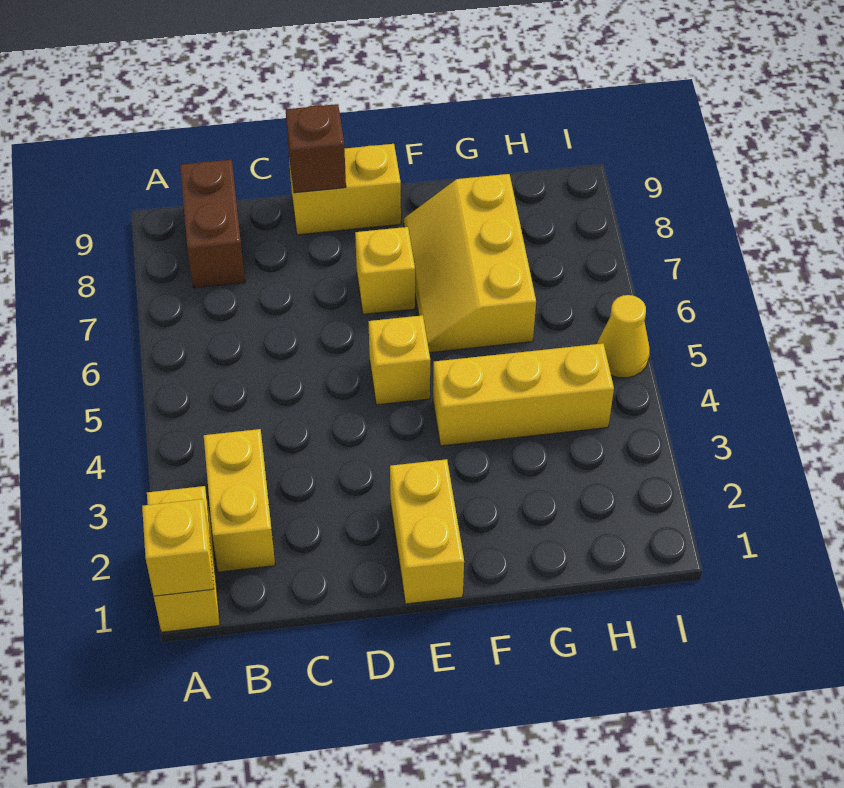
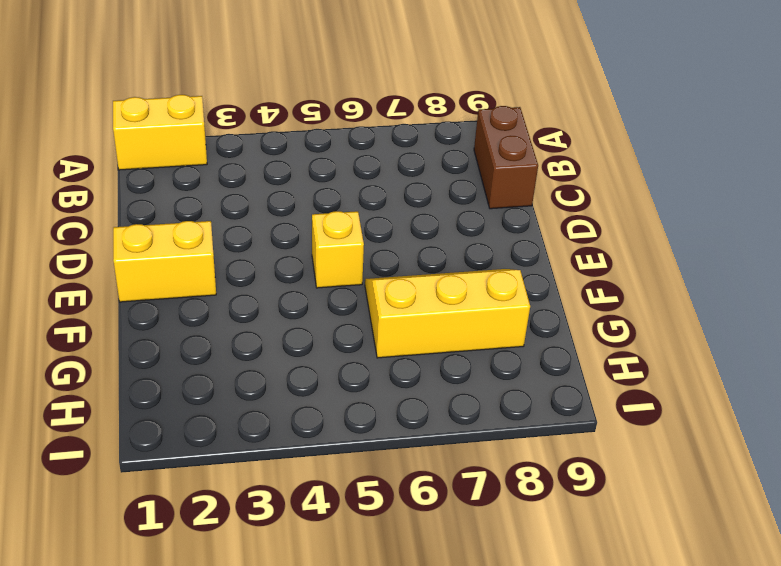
brown 1x2 brick [474,106,538,209] -> brown 1x2 brick turned to [180,160,245,288]
none -> yellow 1x2 brick [204,429,275,572]
none -> yellow 1x2 brick [289,144,401,235]
none -> yellow 1x1 brick [355,227,415,314]

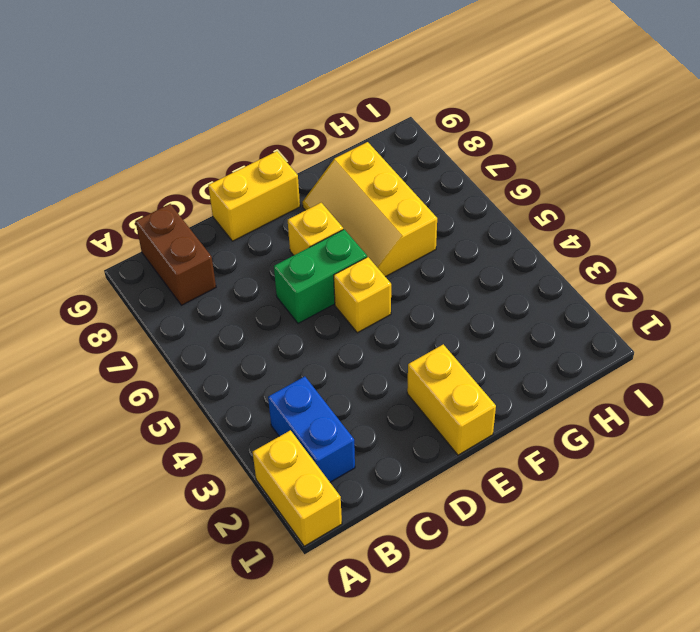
blue 1x2 brick [268,377,355,482] -> yellow 1x2 brick [204,429,275,572]
green 1x2 brick [274,229,367,324] -> none
none -> yellow 1x3 brick [433,344,614,446]
none -> yellow 1x1 cone [597,295,650,378]
none -> yellow 1x1 brick [142,499,214,596]

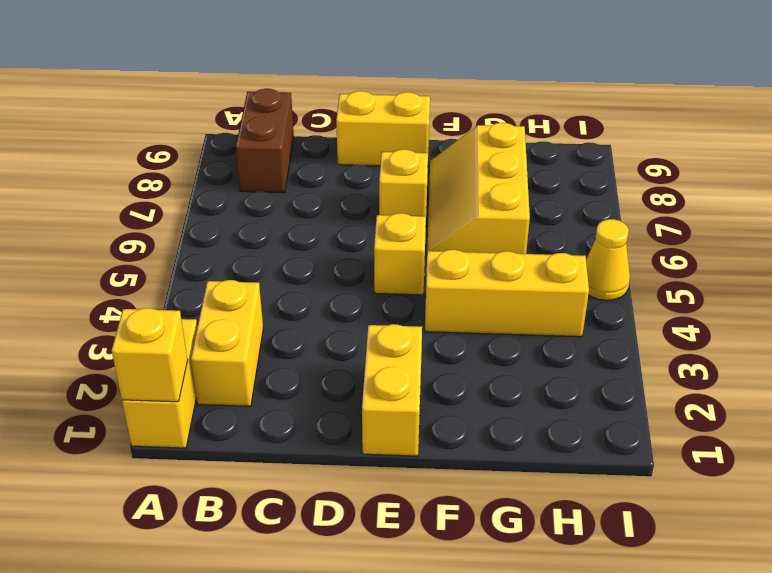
none -> brown 1x1 brick [286,104,346,193]

